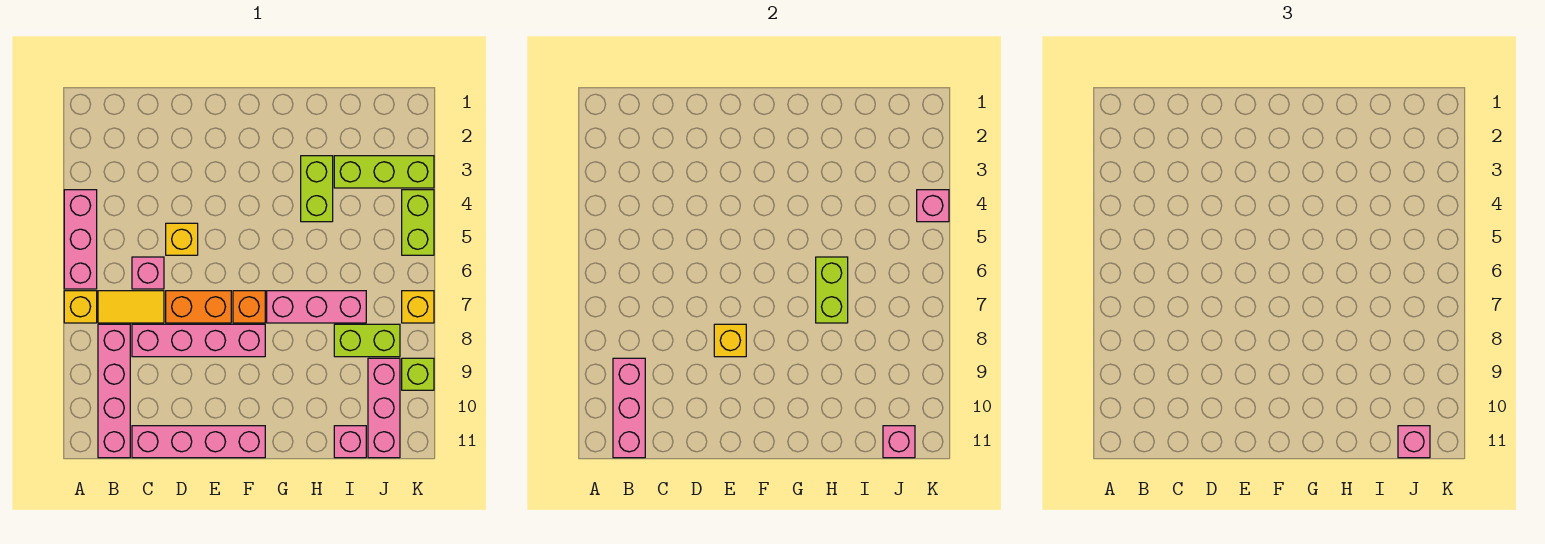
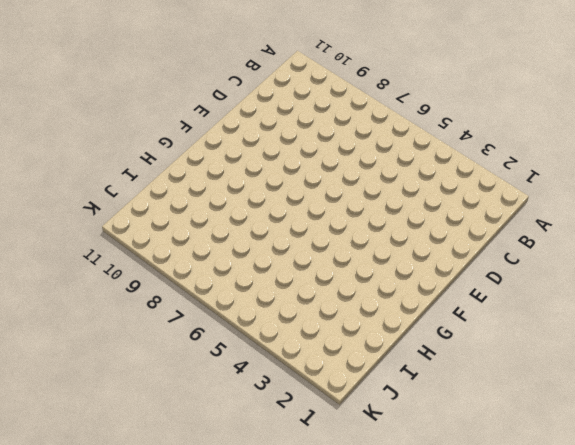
none -> pink 1x3 brick [64,190,97,289]
none -> yellow 1x1 brick [64,291,97,323]
none -> yellow 1x2 tile [98,291,164,323]

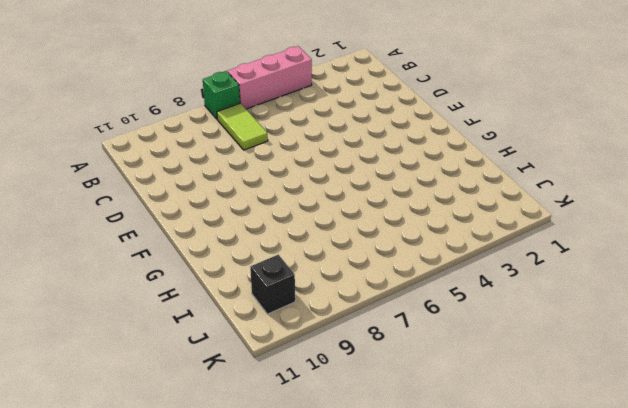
green 1x1 brick [203,71,240,119] -> yellow 1x1 brick [64,291,97,323]
lime 1x2 tile [217,103,268,150] -> yellow 1x2 tile [98,291,164,323]
black 1x1 brick [250,255,295,314] -> pink 1x3 brick [368,358,400,458]
none -> pink 1x4 brick [98,324,130,458]
none -> pink 1x1 brick [132,257,164,289]
none -> pink 1x4 brick [132,324,265,357]

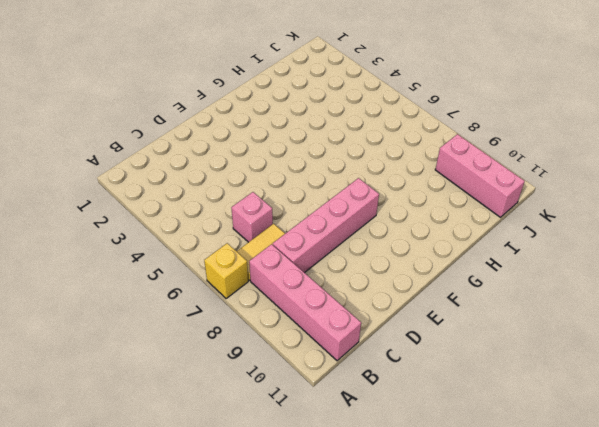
none -> pink 1x3 brick [64,190,97,289]
none -> pink 1x4 brick [132,426,265,458]
none -> yellow 1x1 brick [166,223,198,255]

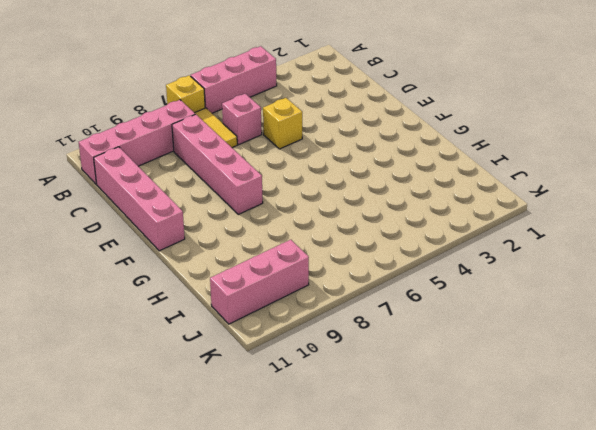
none -> orange 1x2 brick [166,291,231,323]
none -> orange 1x1 brick [233,291,265,323]
none -> pink 1x3 brick [267,291,366,323]

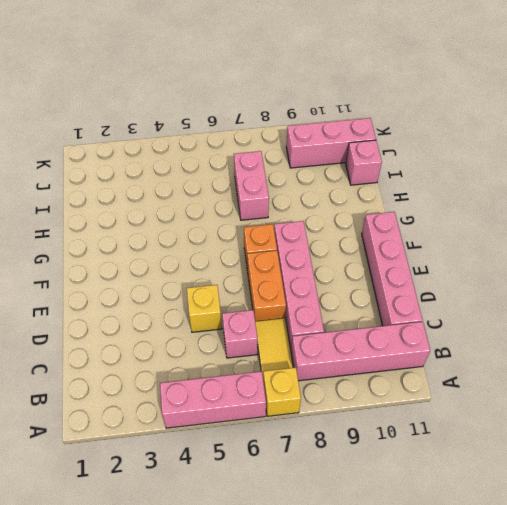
pink 1x2 brick [234,151,269,220] -> pink 1x3 brick [267,291,366,323]
none -> lime 1x2 brick [301,156,333,222]
none -> lime 1x3 brick [334,156,434,188]
none -> lime 1x2 brick [334,324,400,357]

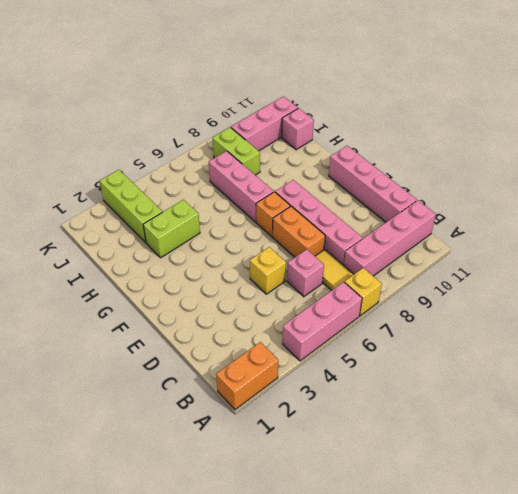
orange 1x2 brick [216,342,278,410] -> none
none -> lime 1x2 brick [402,190,434,255]
none -> yellow 1x1 brick [402,291,434,323]
none -> lime 1x1 brick [402,358,434,390]

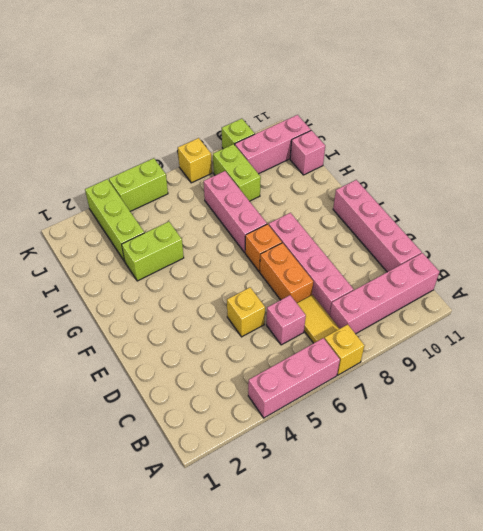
none -> pink 1x3 brick [613,358,645,458]
none -> yellow 1x1 brick [714,324,746,357]
none -> lime 1x2 brick [816,257,848,323]

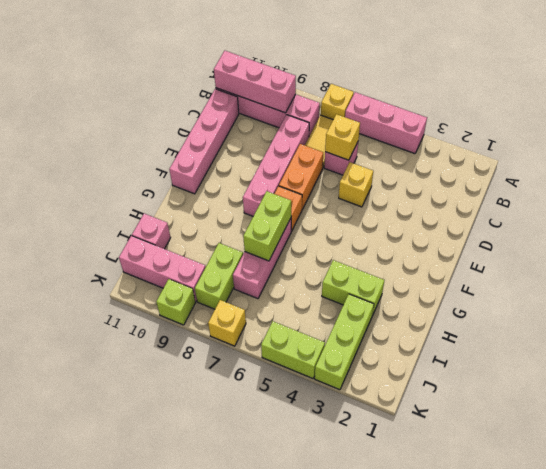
yellow 1x1 brick [325,114,360,160] -> yellow 1x1 brick moved to [714,324,746,357]
lime 1x2 brick [243,191,291,261] -> lime 1x2 brick turned to [816,257,848,323]
none -> pink 1x1 brick [883,426,915,458]
none -> pink 1x1 brick [917,190,949,222]
none -> pink 1x1 brick [1398,426,1430,458]

